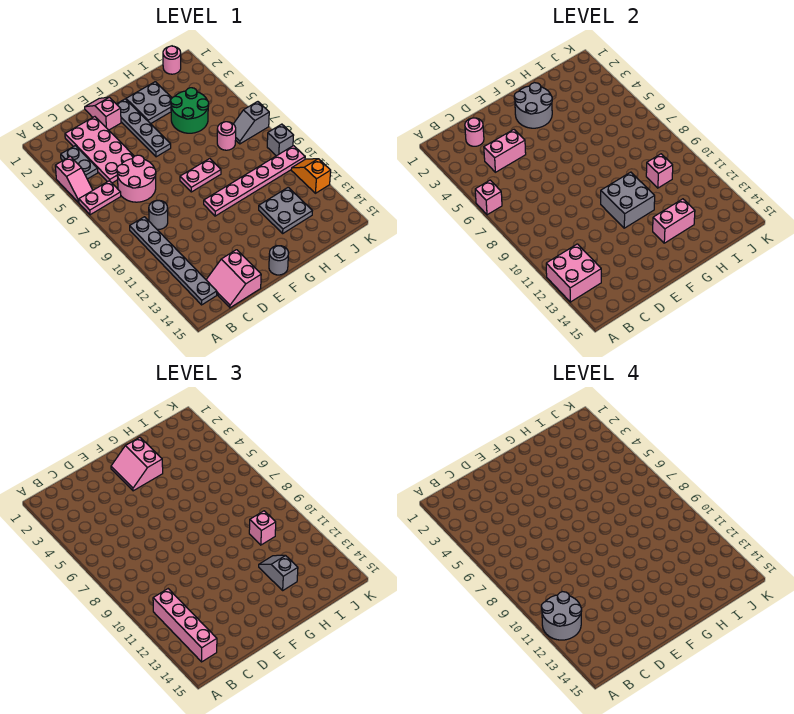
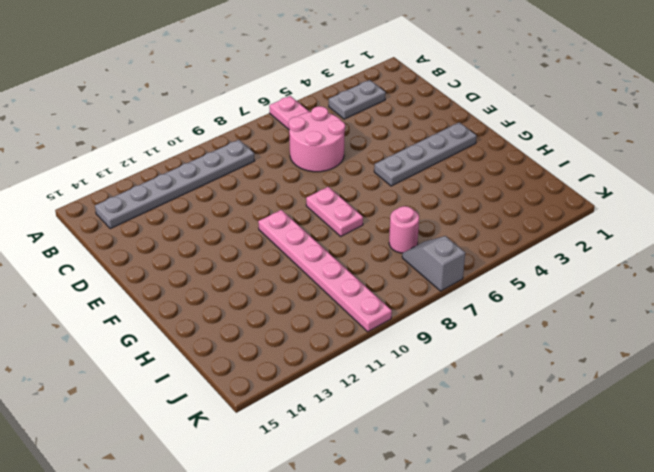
none -> pink 1x2 slope [55,156,93,202]
none -> pink 2x4 plate [65,117,134,183]
none -> grey 1x1 round brick [149,200,168,230]
none -> pink 2x2 slope [206,250,261,308]

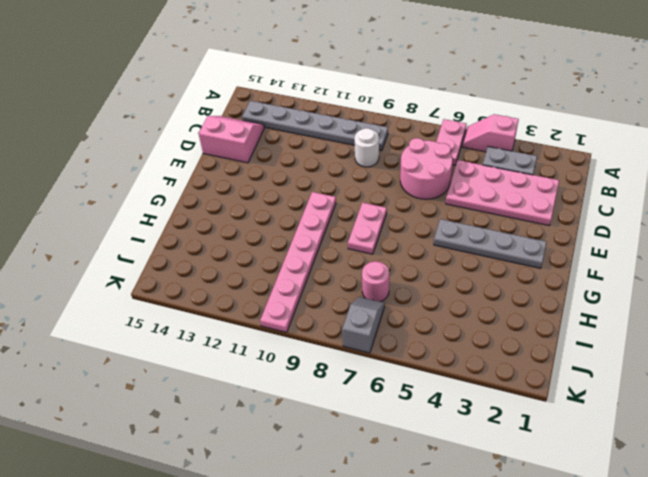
white 1x1 round brick [354,128,379,167] -> grey 1x1 round brick [149,200,168,230]
none -> pink 1x2 slope [85,97,121,130]
none -> grey 1x1 round brick [269,246,289,275]
none -> grey 2x2 plate [126,82,172,124]
none -> green 2x2 round brick [171,88,209,133]

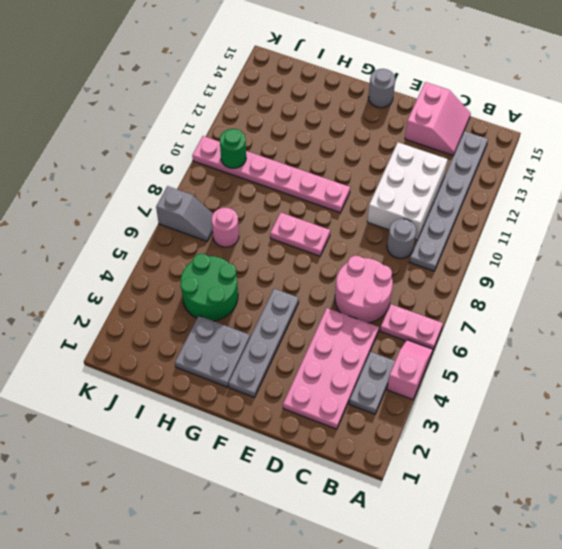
white 2x3 brick [367,142,448,240] -> none
green 1x1 round brick [219,129,246,168] -> none
none -> pink 1x2 slope [85,97,121,130]
none -> grey 2x2 plate [259,187,312,233]
none -> pink 1x1 round brick [163,46,181,74]
none -> grey 1x1 brick [267,124,294,156]

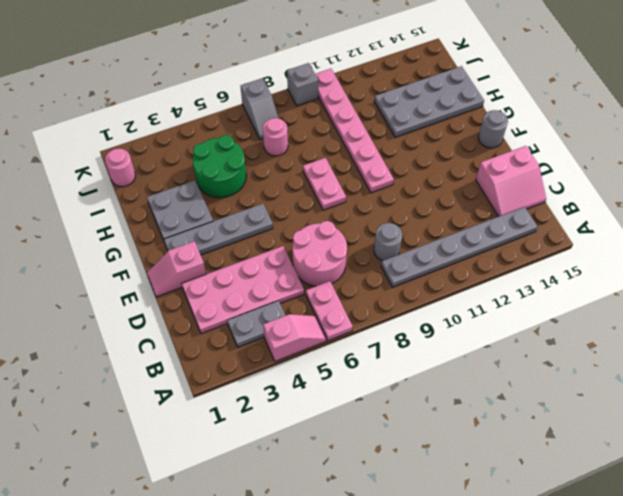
grey 2x4 plate [374,66,484,137] -> grey 2x2 plate [259,187,312,233]
none -> orange 1x2 slope [291,159,331,193]
none -> pink 1x1 brick [475,180,502,215]
none -> pink 2x2 brick [546,244,601,302]
none -> pink 1x1 round brick [465,118,484,146]

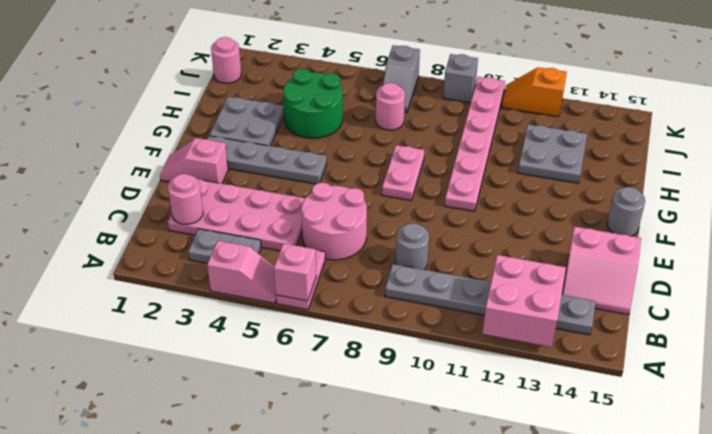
none -> pink 1x2 brick [484,130,526,172]
none -> grey 2x2 round brick [514,83,552,128]
none -> grey 2x2 brick [601,172,655,228]
none -> pink 1x2 brick [653,199,695,243]

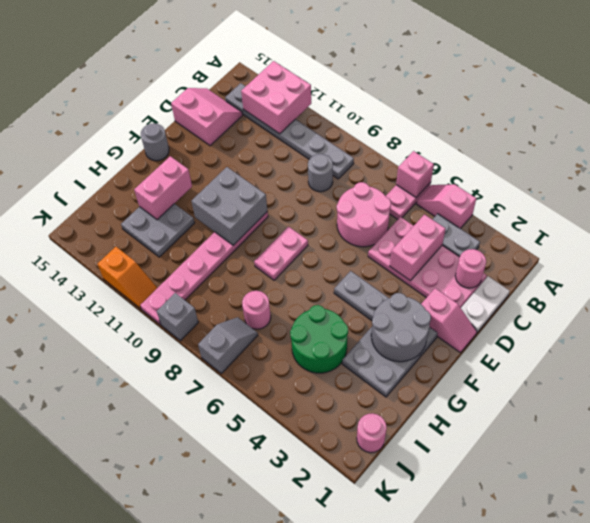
white 1x2 plate [461,276,509,332] -> none
none -> pink 1x1 brick [646,154,673,188]
none -> pink 1x4 brick [153,589,217,662]
none -> pink 2x2 slope [111,437,163,491]
none -> grey 1x2 slope [259,555,298,590]

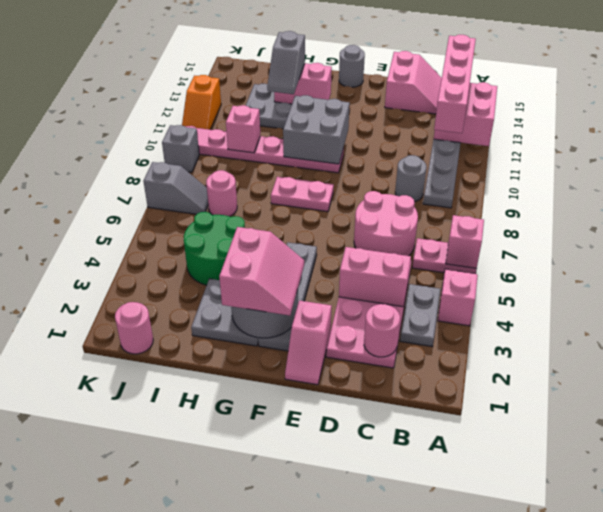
none -> pink 1x1 brick [249,511,276,545]
none -> grey 2x2 round brick [541,592,582,640]

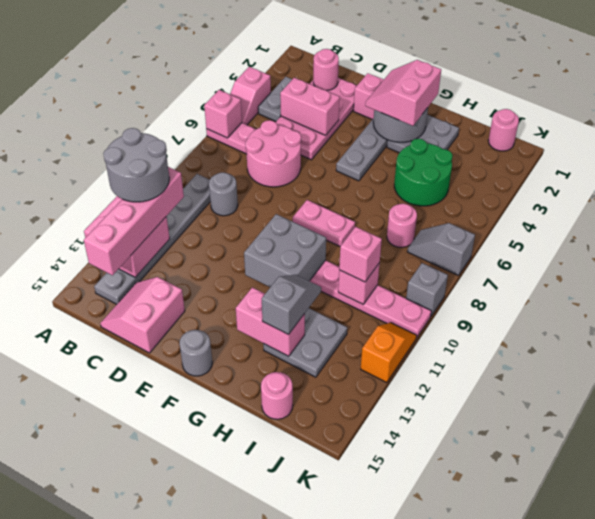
pink 1x1 round brick [261,372,293,419] -> none

